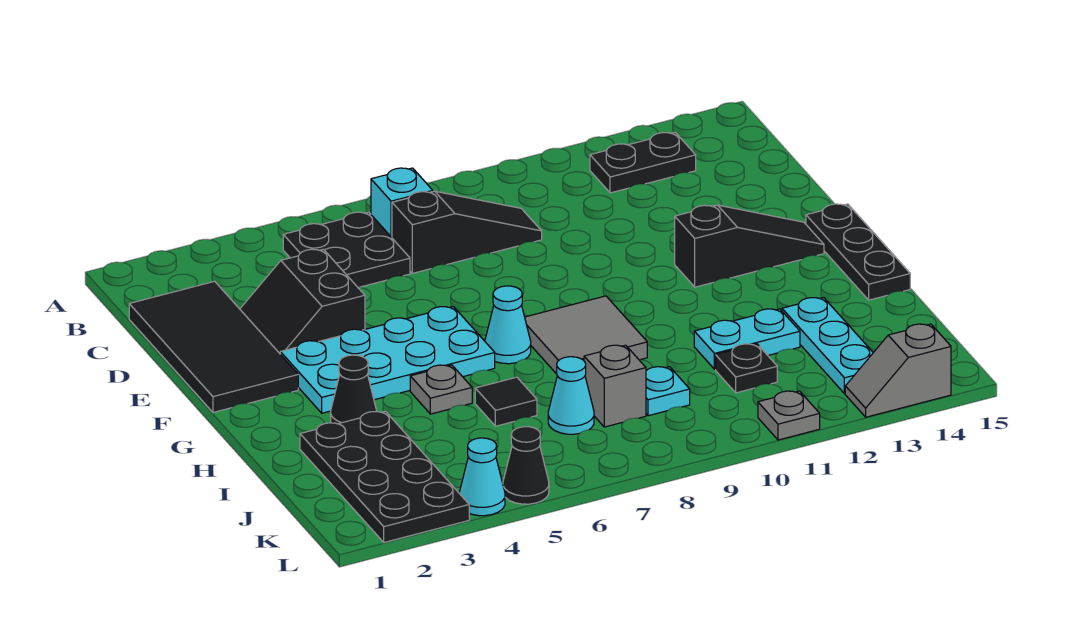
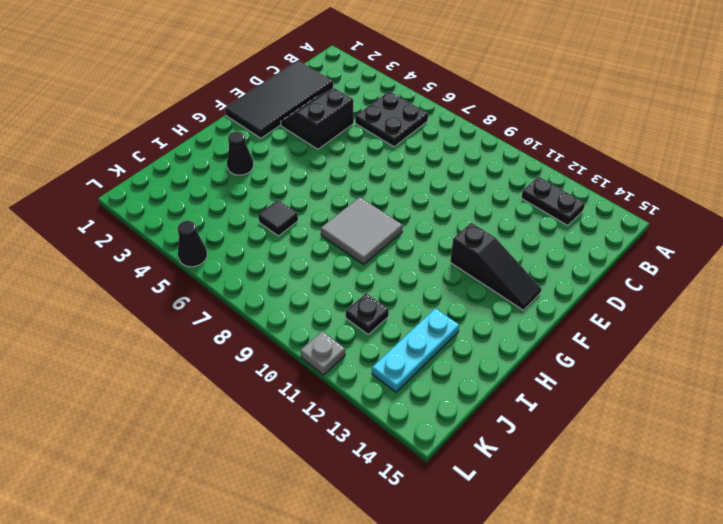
none -> cyan 1x1 brick [371,168,433,237]
none -> black 1x3 slope [392,191,542,273]
none -> cyan 2x4 plate [280,307,495,413]

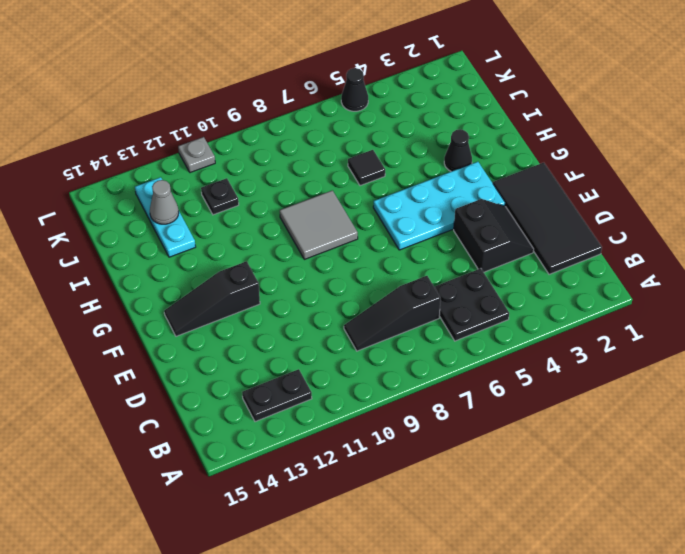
grey 1x1 cone [150,180,179,224] -> none
none -> cyan 1x1 brick [371,168,433,237]
none -> black 1x3 plate [806,204,910,300]
none -> cyan 1x1 cone [485,286,531,364]

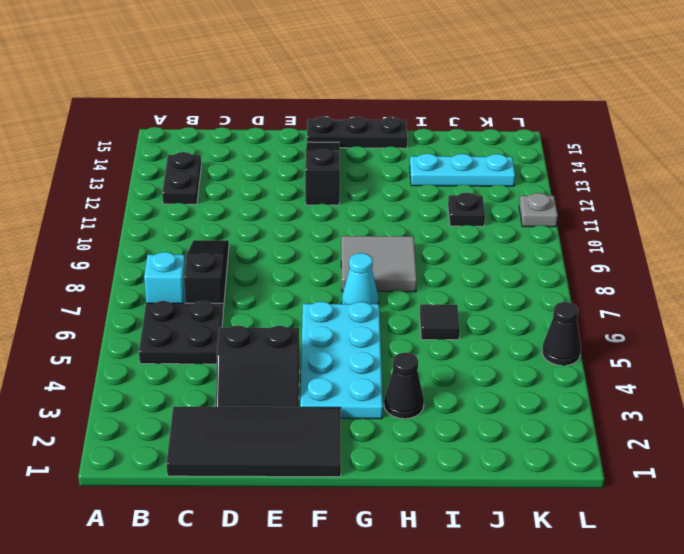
none -> grey 1x1 plate [410,365,472,414]
none -> black 2x4 plate [300,411,469,542]
none -> cyan 1x2 plate [694,309,800,369]

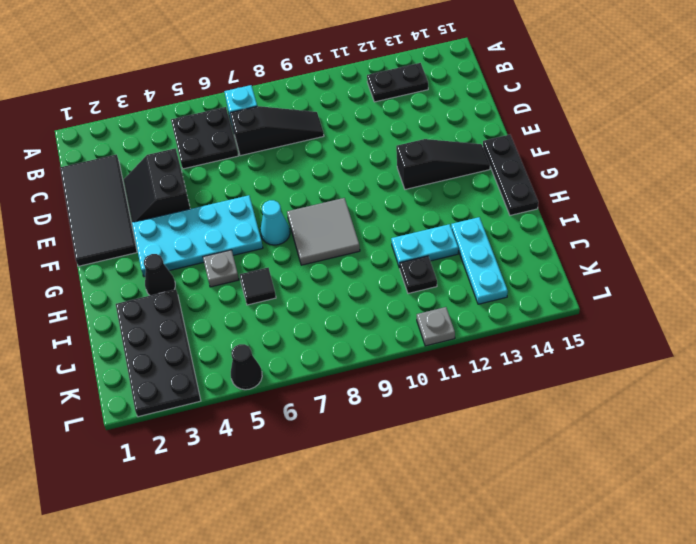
none -> cyan 1x1 cone [548,357,594,434]
none -> grey 1x1 brick [584,345,646,427]
none -> cyan 1x1 plate [646,367,690,416]

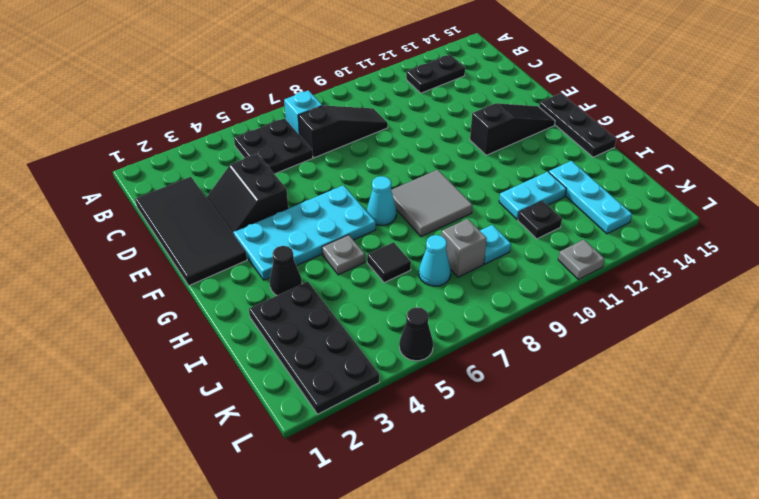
none -> cyan 1x1 cone [459,438,505,516]
none -> grey 1x2 slope [845,324,951,417]

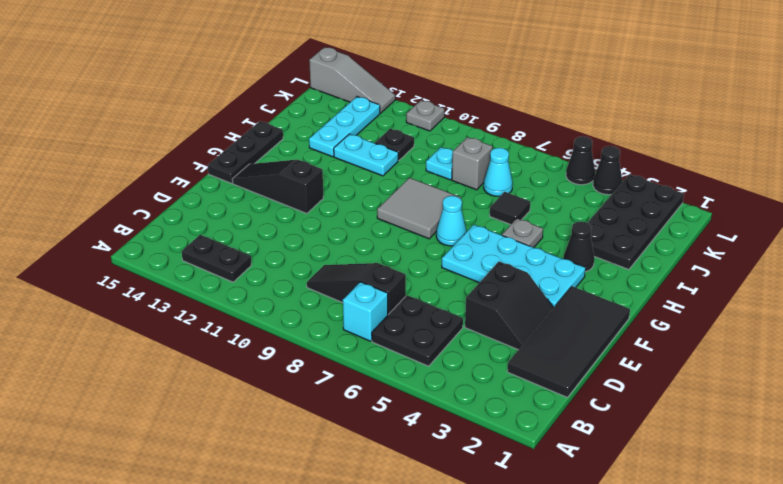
black 1x1 cone [593,146,622,195] -> cyan 1x1 cone [459,438,505,516]
grey 1x3 slope [309,47,395,113] -> grey 1x2 slope [845,324,951,417]

